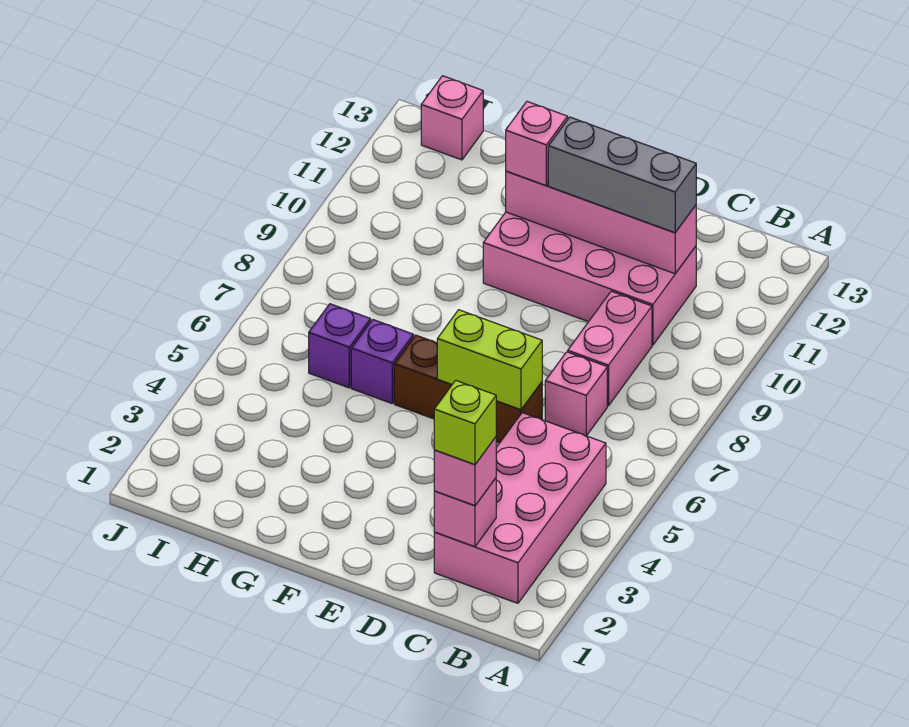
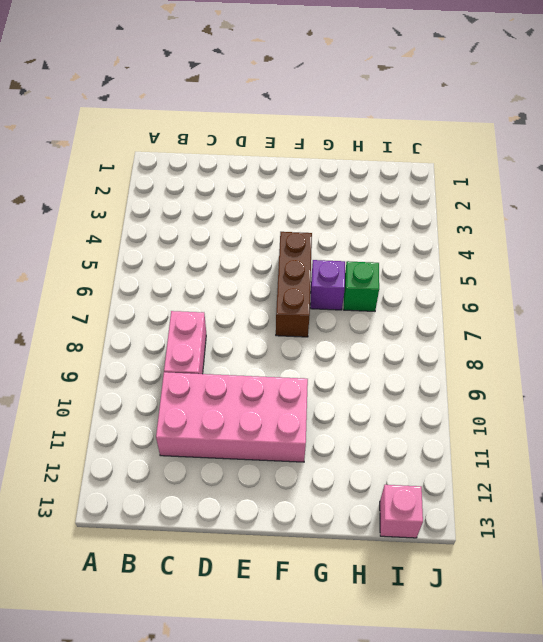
brown 1x3 brick [276,232,312,337] -> brown 1x3 brick turned to [394,335,542,443]
green 1x1 brick [344,261,379,311] -> purple 1x1 brick [309,304,371,388]
none -> pink 2x4 brick [434,413,606,603]
none -> pink 1x1 brick [545,352,607,436]
none -> pink 1x1 brick [434,478,496,547]

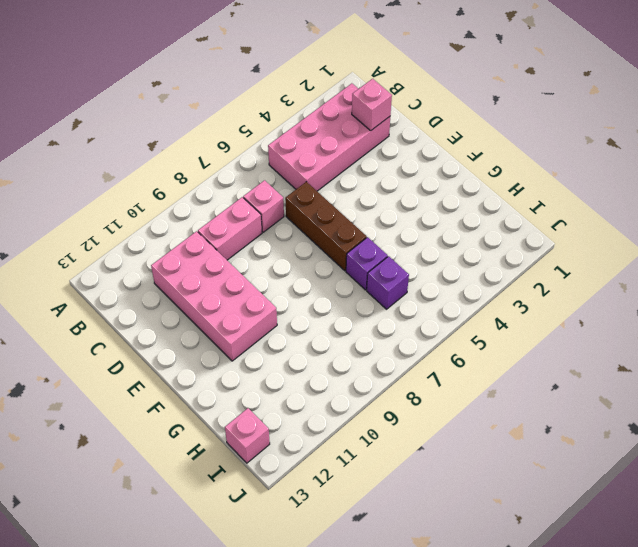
none -> pink 1x4 brick [506,171,696,274]
none -> lime 1x2 brick [437,310,542,410]
none -> pink 1x1 brick [434,437,496,506]

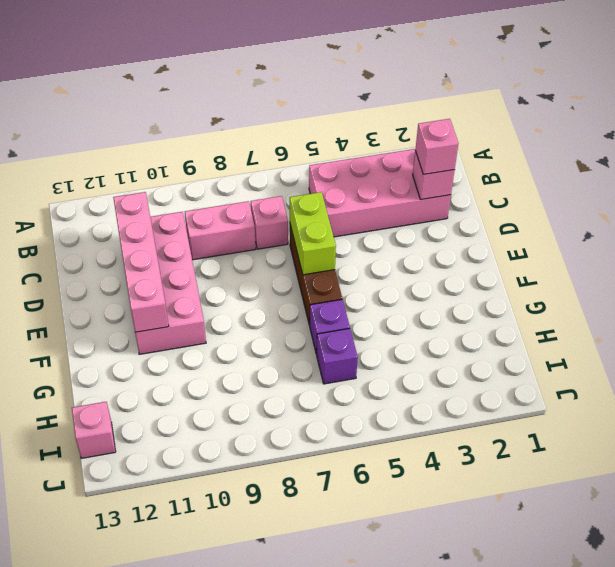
none -> grey 1x3 brick [548,117,696,233]
none -> pink 1x1 brick [506,102,568,186]
none -> lime 1x1 brick [434,380,496,464]

